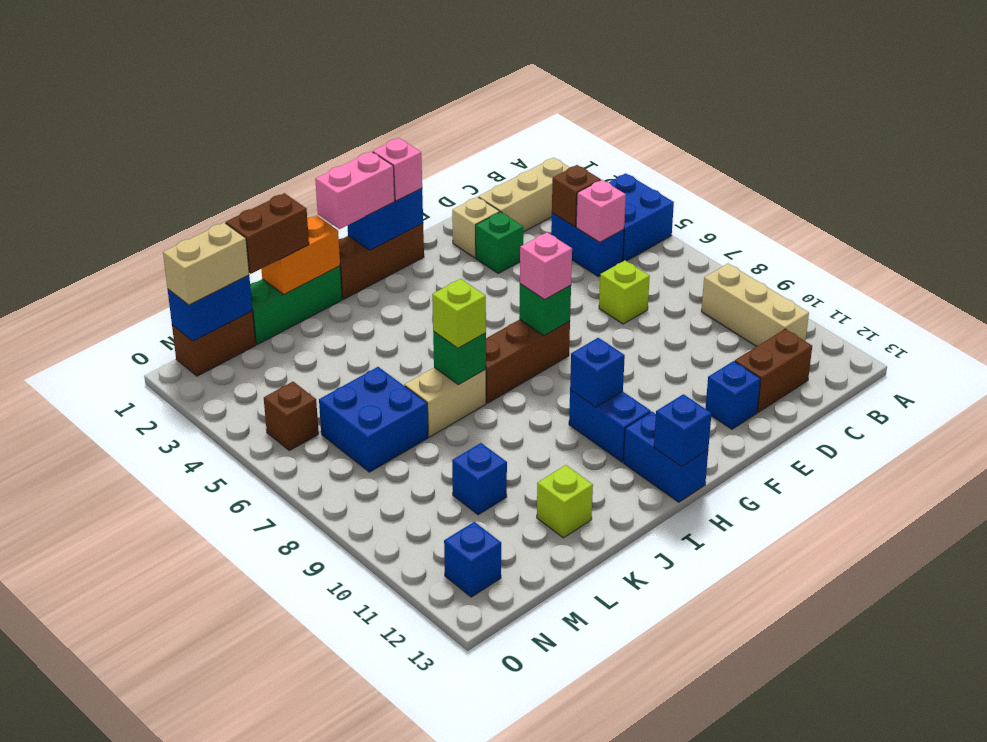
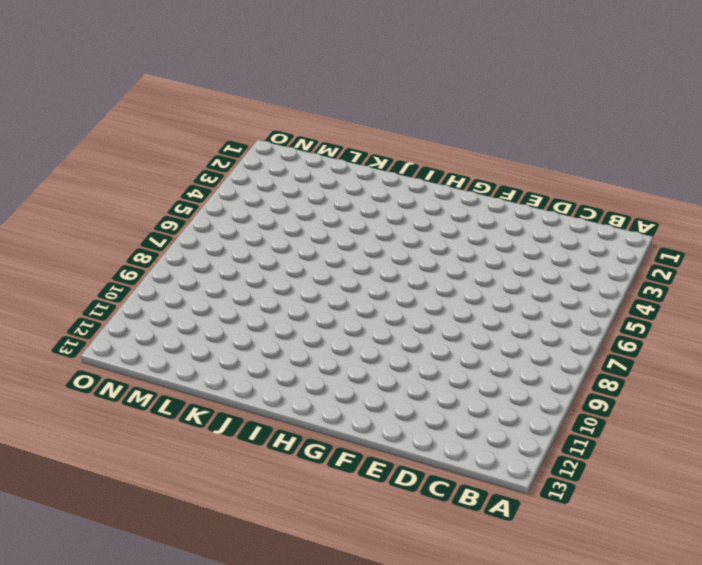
none -> blue 2x2 brick [609,173,674,261]
none -> tan 1x3 brick [479,158,569,232]
none -> tan 1x3 brick [701,264,809,346]
none -> blue 1x2 brick [551,213,624,277]

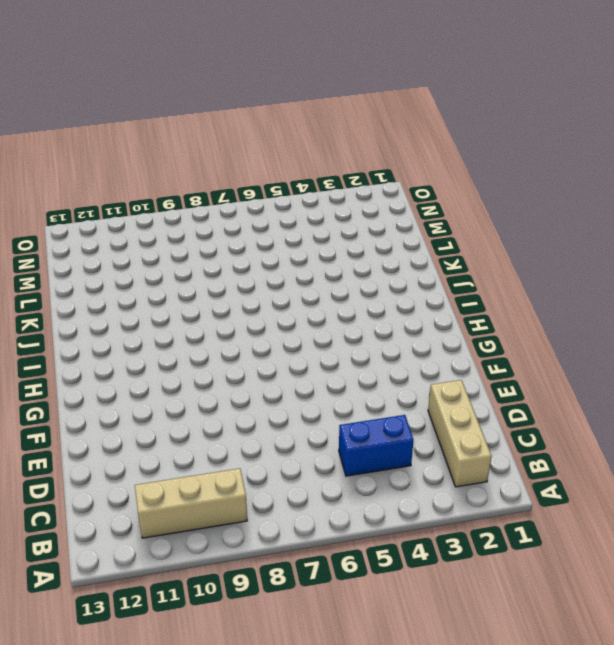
none -> blue 2x2 brick [609,173,674,261]
none -> brown 1x2 brick [735,329,812,412]
none -> lime 1x1 brick [599,260,650,324]
none -> tan 1x1 brick [452,197,500,258]

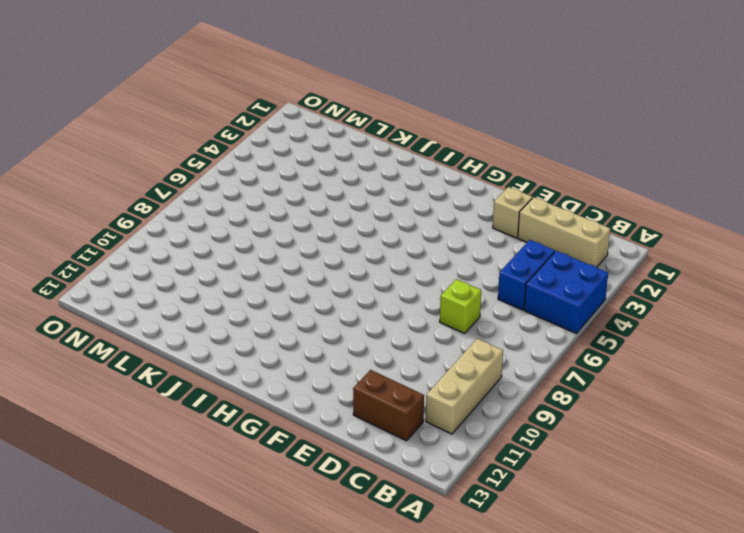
none -> green 1x1 brick [476,212,523,273]
none -> blue 1x1 brick [705,361,761,429]
none -> brown 1x3 brick [339,223,424,299]
none -> brown 1x3 brick [486,319,570,403]

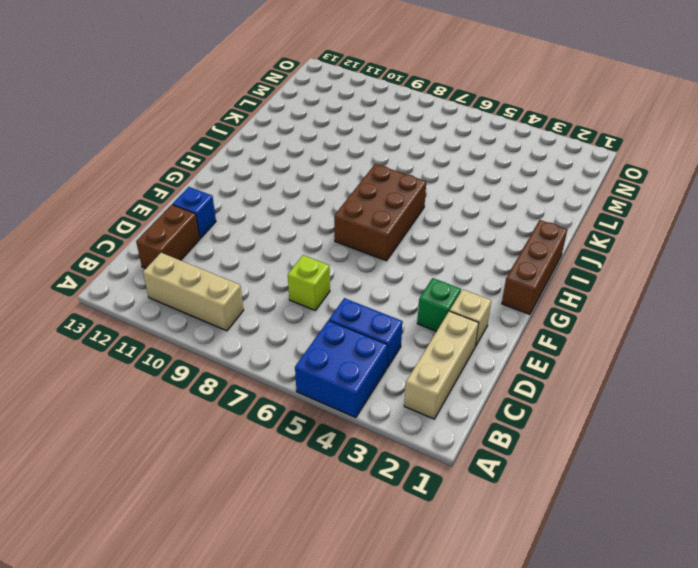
brown 2x3 brick [334,164,426,261] -> brown 1x3 brick [486,319,570,403]
none -> blue 1x2 brick [569,390,651,462]
none -> blue 1x2 brick [623,412,708,502]
none -> green 1x3 brick [250,266,342,345]
none -> tan 1x2 brick [404,368,486,437]

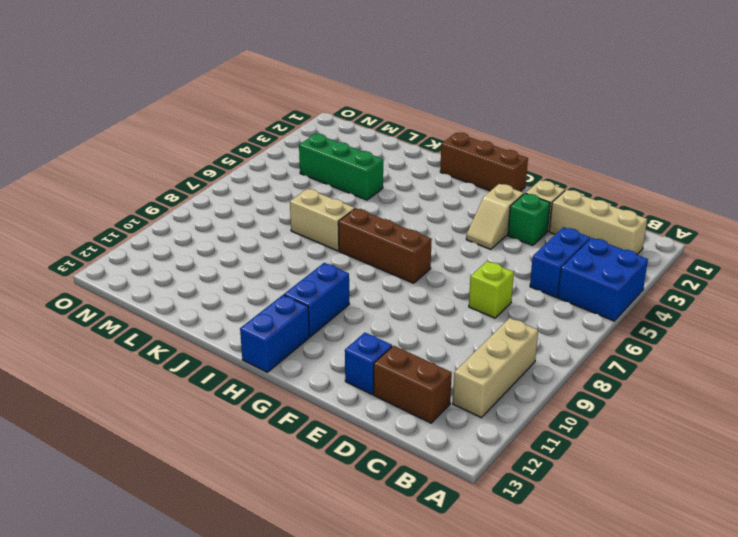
tan 1x2 slope [466,184,524,250] -> none
green 1x3 brick [299,134,383,200] -> green 1x3 brick moved to [250,266,342,345]
none -> lime 1x1 brick [537,465,593,538]
none -> blue 2x2 brick [319,367,428,472]
none -> blue 1x1 brick [452,443,507,515]
none -> brown 1x2 brick [172,311,256,376]

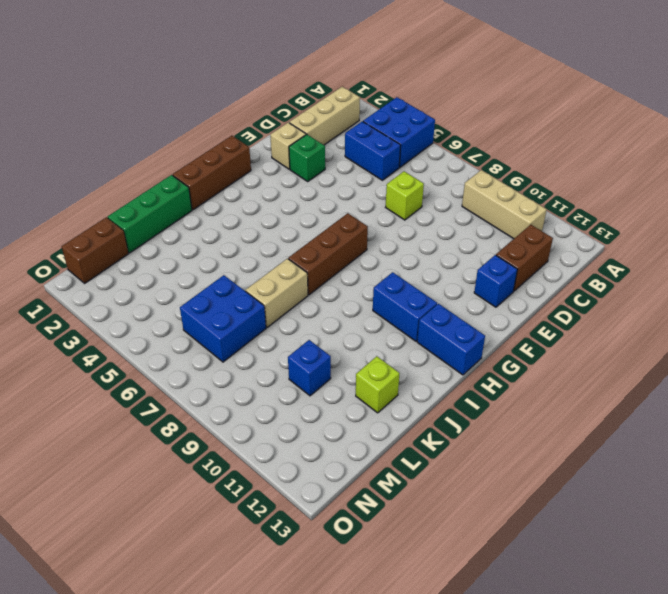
none -> brown 1x1 brick [264,382,319,451]
none -> blue 1x1 brick [444,522,501,597]
none -> brown 1x1 brick [552,165,601,227]
none -> pink 1x1 brick [576,180,626,242]

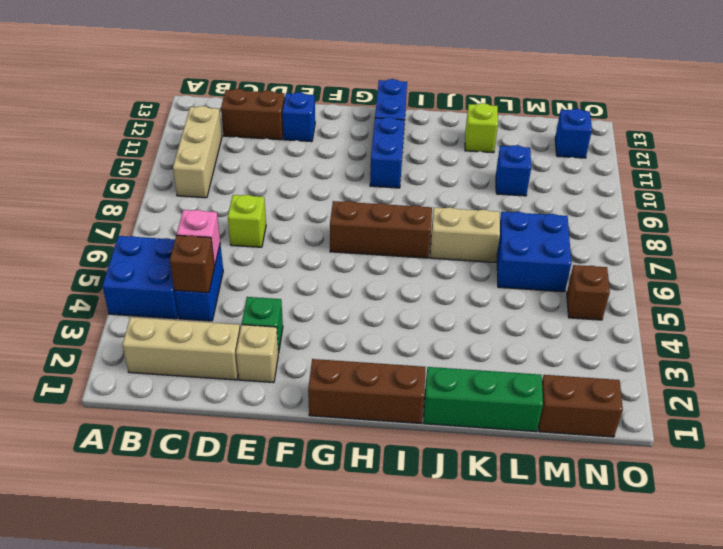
none -> blue 1x2 brick [348,188,423,250]
none -> green 1x1 brick [519,284,571,336]
none -> blue 1x1 brick [570,338,625,407]
none -> blue 1x1 brick [654,394,711,467]

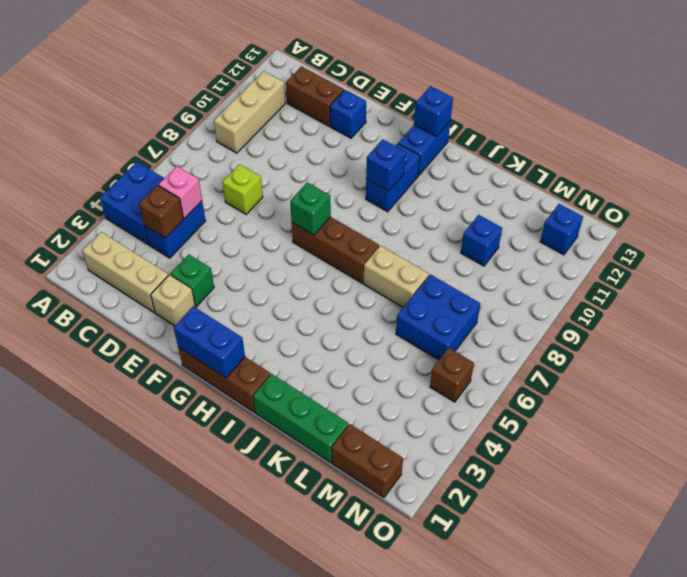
none -> lime 1x1 brick [537,465,593,538]
none -> orange 1x2 brick [261,215,340,294]
none -> green 1x1 brick [433,331,486,384]
none -> blue 1x2 brick [168,275,253,341]

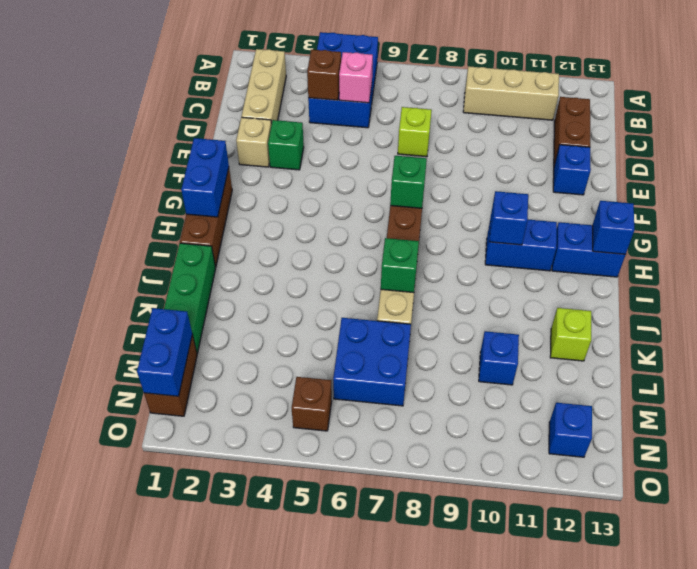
none -> orange 1x2 brick [261,215,340,294]
none -> pink 1x1 brick [373,138,422,201]
none -> pink 1x1 brick [520,232,572,300]
none -> pink 1x2 brick [315,152,395,229]

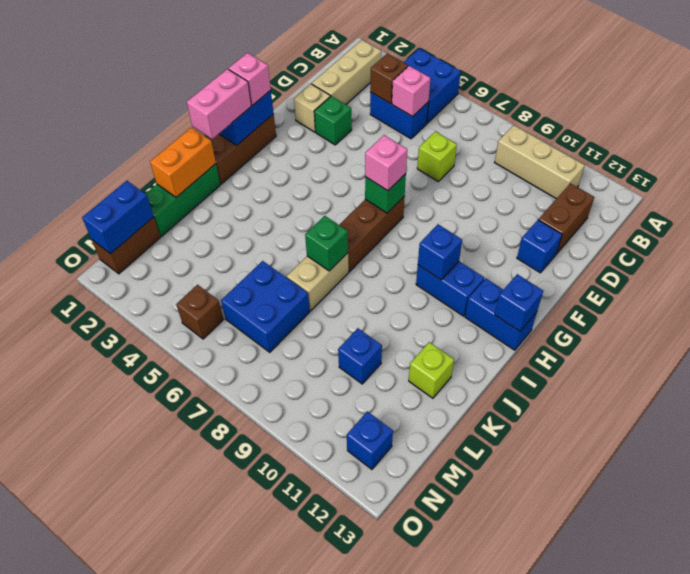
none -> lime 1x1 brick [432,279,486,348]
none -> brown 1x2 brick [226,193,309,274]
none -> tan 1x2 brick [163,223,249,305]

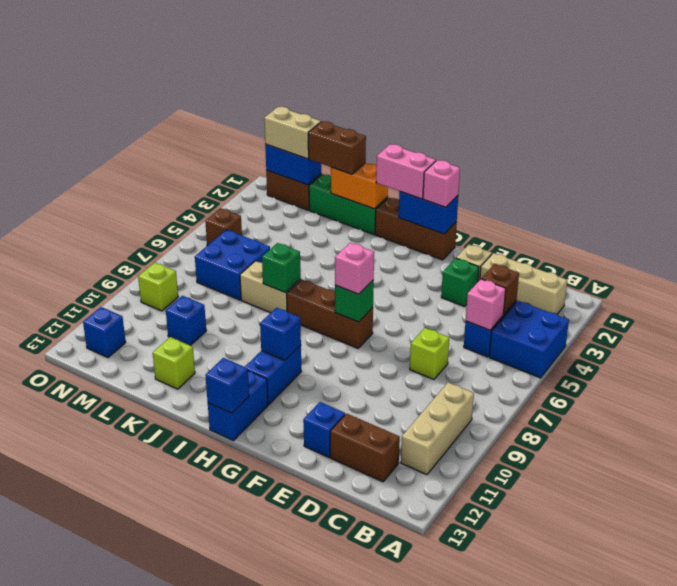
lime 1x1 brick [138,263,178,311] -> lime 1x1 brick moved to [432,279,486,348]

